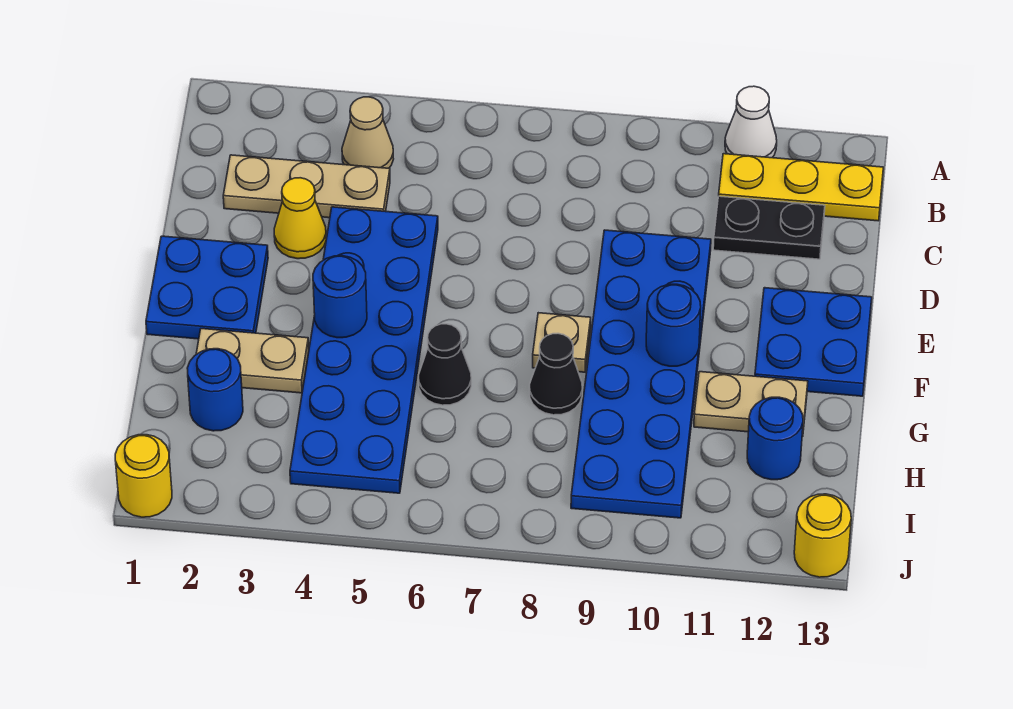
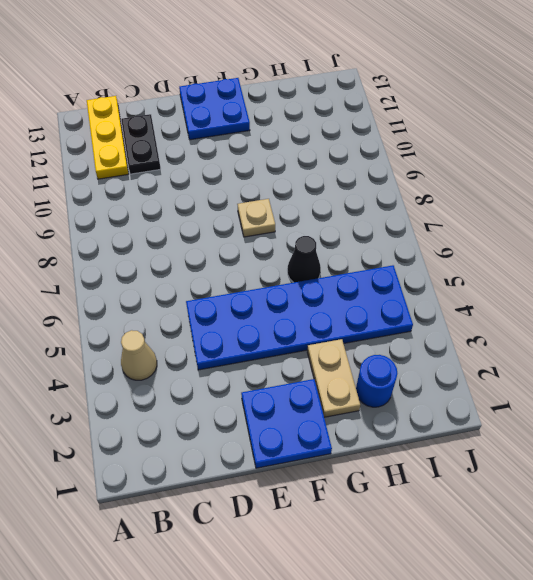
none -> white 1x1 cone [725,86,777,158]
none -> tan 1x3 plate [223,155,390,218]
none -> yellow 1x1 cone [274,178,326,259]

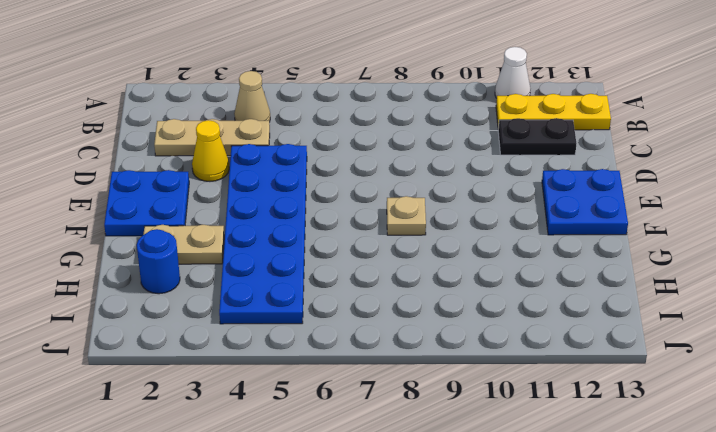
none -> blue 2x6 plate [571,230,711,518]
none -> black 1x1 cone [419,324,471,405]
none -> black 1x1 cone [530,334,582,415]

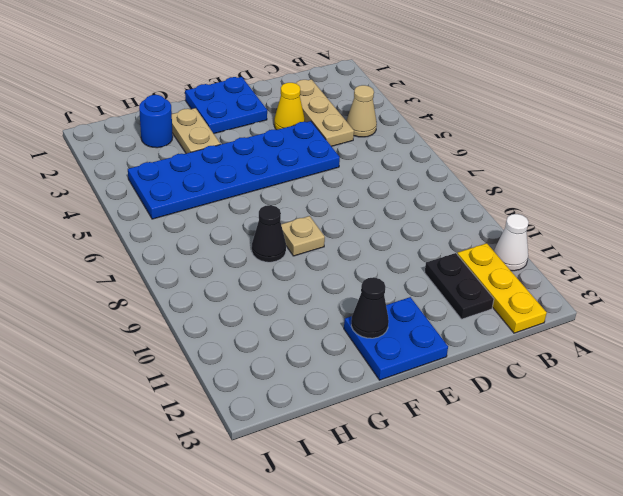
black 1x1 cone [351,277,389,338] -> black 1x1 cone moved to [419,324,471,405]
none -> blue 2x6 plate [571,230,711,518]
none -> tan 1x2 plate [694,372,808,437]
none -> blue 1x1 round brick [747,397,803,480]

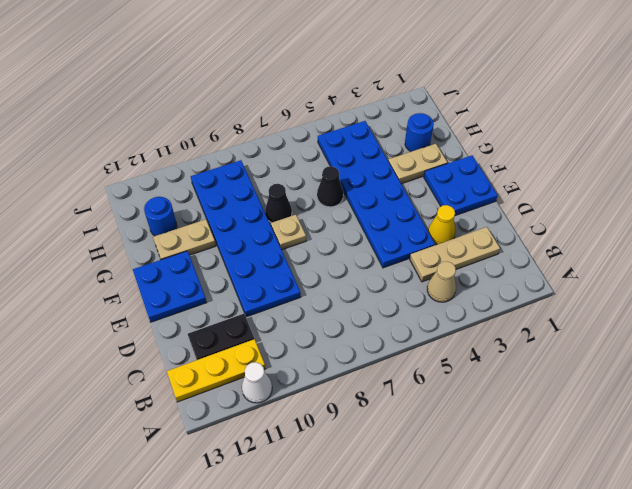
none -> yellow 1x1 round brick [115,435,172,517]
none -> yellow 1x1 round brick [794,494,851,577]
none -> blue 1x1 round brick [313,256,367,338]

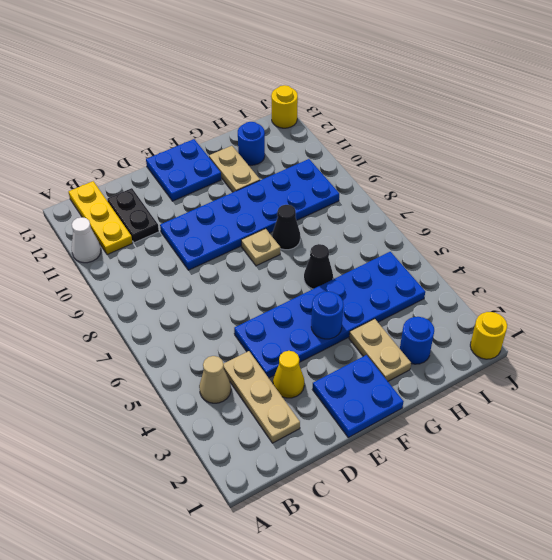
none -> blue 1x1 round brick [646,284,701,366]

